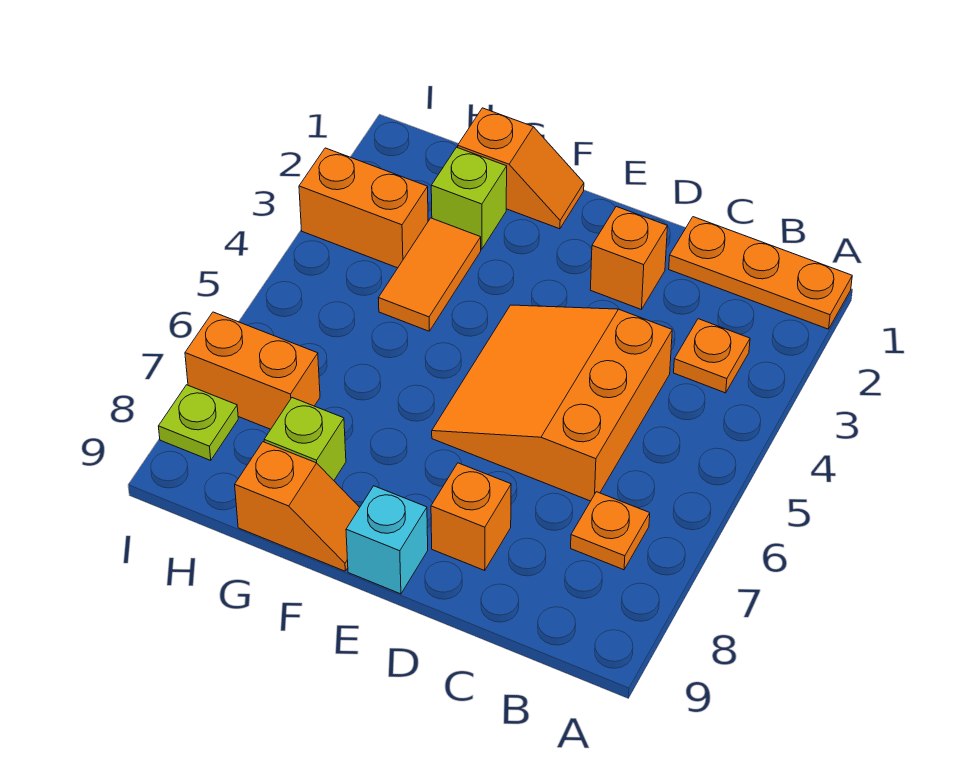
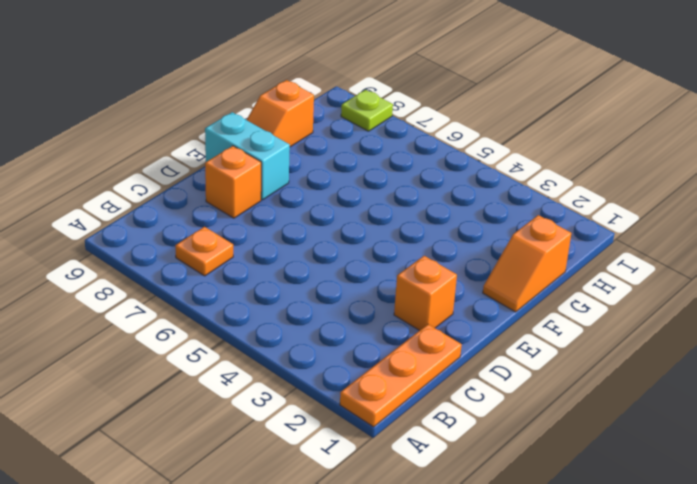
cyan 1x2 brick [205,112,290,200] -> cyan 1x1 brick [346,486,428,594]
none -> orange 1x1 plate [674,319,750,393]
none -> orange 3x3 slope [432,305,672,501]
none -> lime 1x1 brick [431,147,507,249]

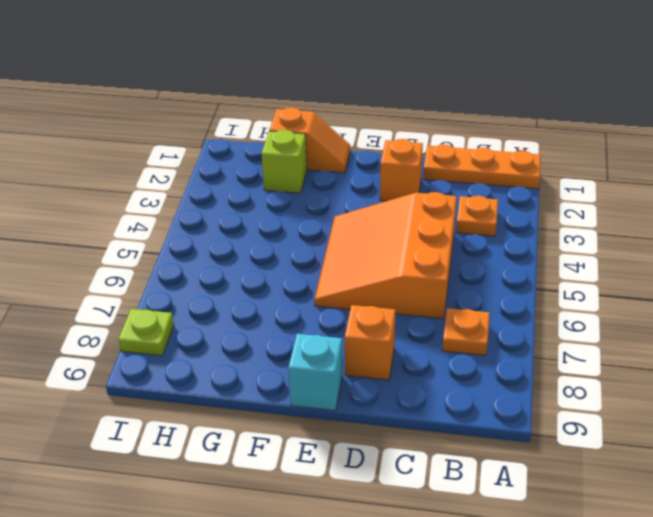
none -> orange 1x2 slope [235,442,360,571]
none -> orange 1x2 tile [378,218,481,331]
none -> lime 1x1 brick [264,398,346,480]

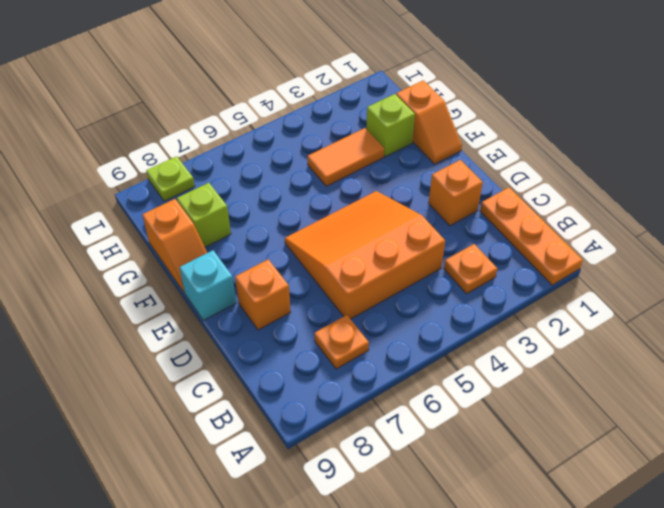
none -> orange 1x2 brick [299,148,428,268]
none -> orange 1x2 brick [185,312,320,429]

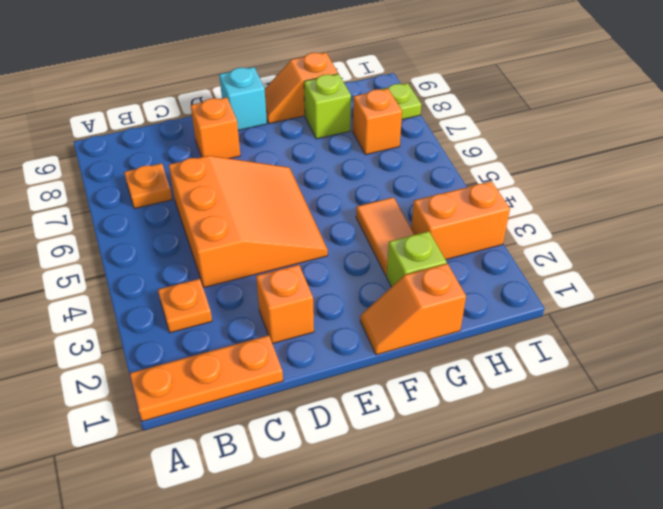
orange 1x1 brick [353,89,402,155] -> orange 1x2 brick [185,312,320,429]

